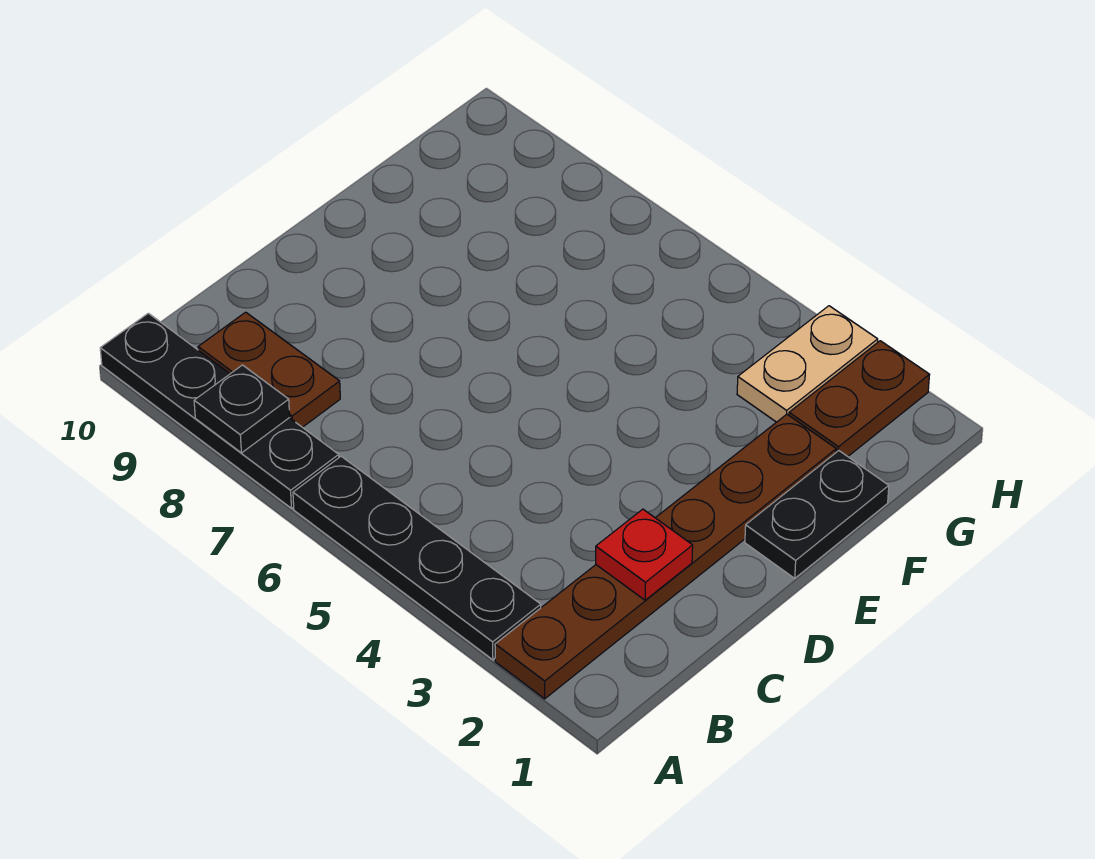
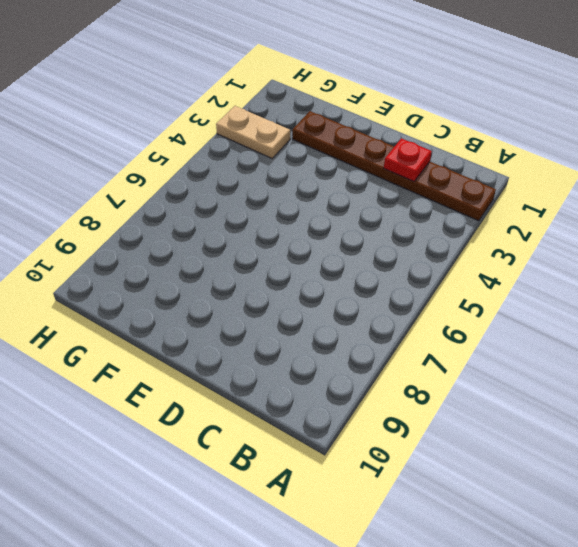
none -> black 1x4 plate [293,456,541,660]
none -> black 1x4 plate [100,313,339,508]

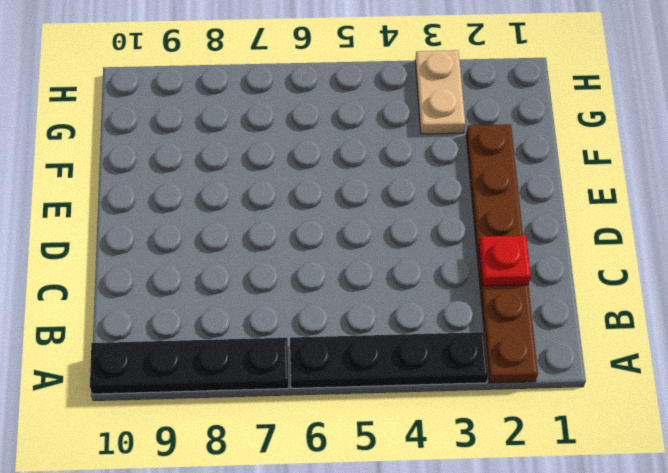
none -> brown 1x2 plate [198,312,340,427]
none -> black 1x2 plate [745,451,889,578]

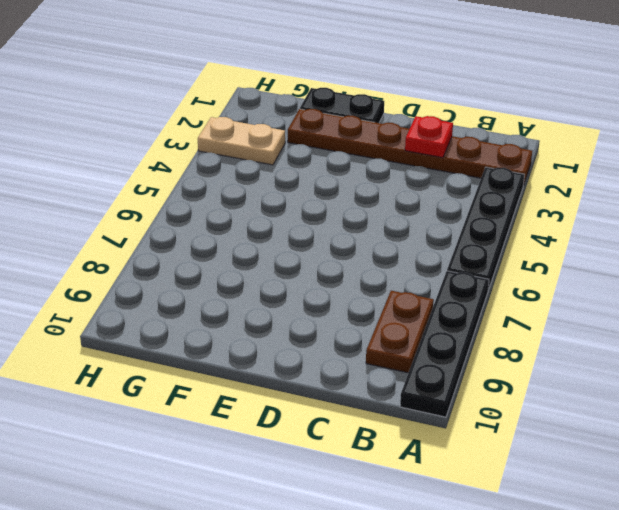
none -> brown 1x2 plate [789,341,929,456]
none -> black 1x1 plate [194,365,290,453]

